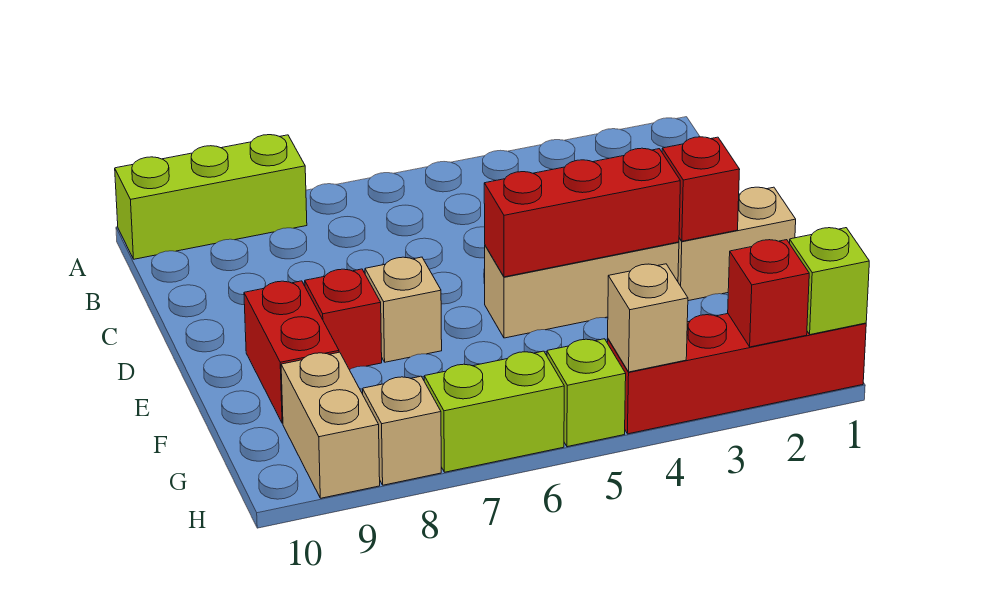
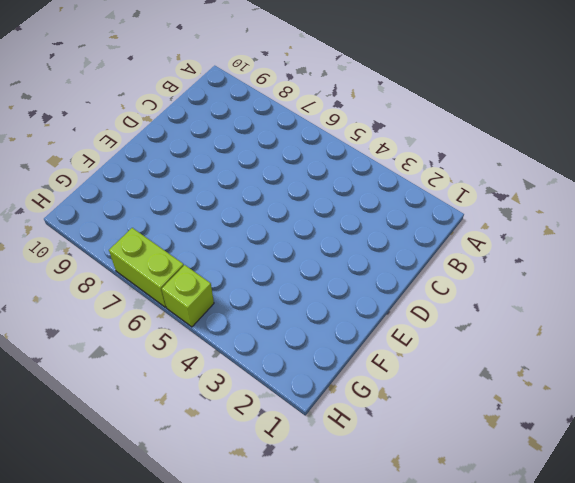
none -> lime 1x3 brick [115,135,307,259]
none -> tan 1x2 brick [678,187,796,301]
none -> tan 1x3 brick [485,242,679,338]

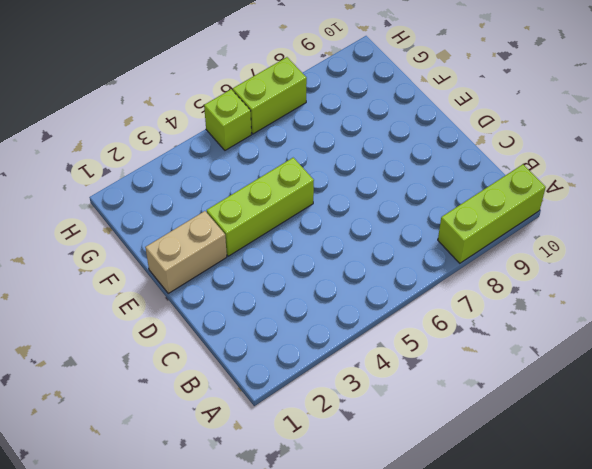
lime 1x3 brick [207,158,314,256] -> tan 1x3 brick [485,242,679,338]
none -> tan 1x1 brick [365,257,442,362]
none -> red 1x1 brick [305,269,382,370]
none -> red 1x2 brick [244,281,339,423]

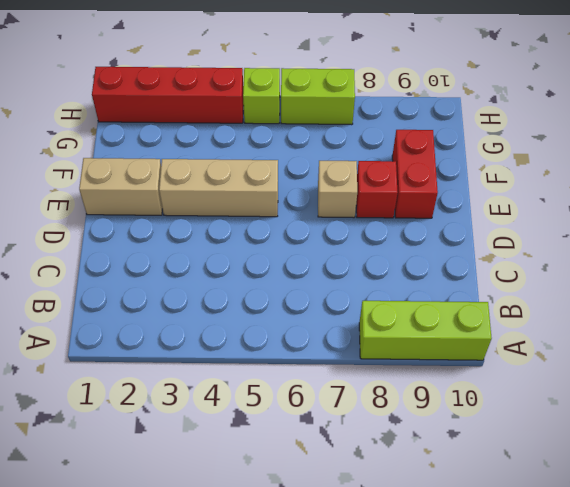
none -> tan 1x2 brick [281,352,380,498]
none -> tan 1x1 brick [363,376,441,485]
none -> red 1x1 brick [662,137,740,241]

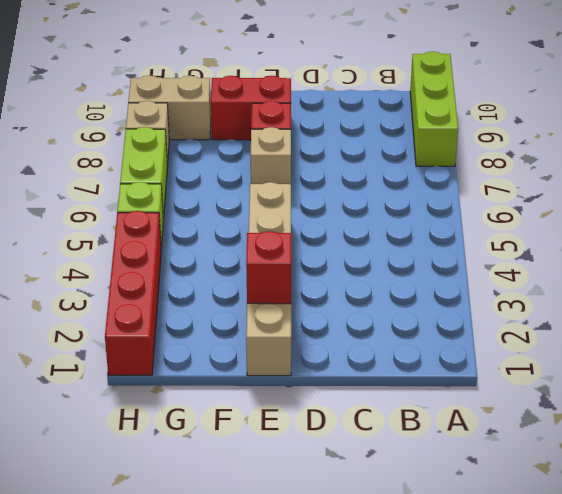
none -> red 1x3 brick [484,148,680,277]
none -> lime 1x1 brick [789,228,869,335]
none -> red 1x1 brick [728,240,809,347]

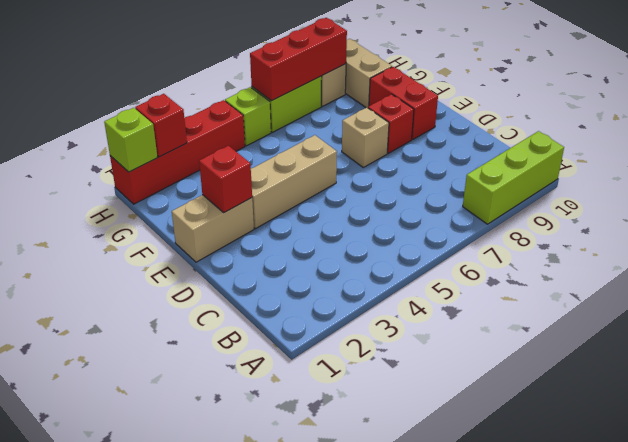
red 1x3 brick [250,18,347,101] -> red 1x3 brick moved to [484,148,680,277]
none -> tan 1x1 brick [608,264,688,372]

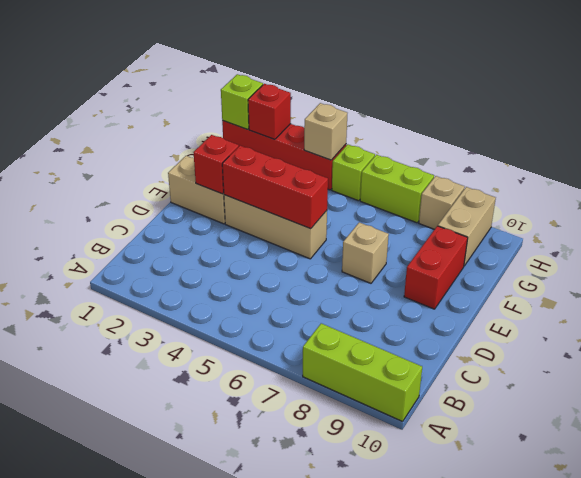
none -> red 1x1 brick [305,269,382,370]

